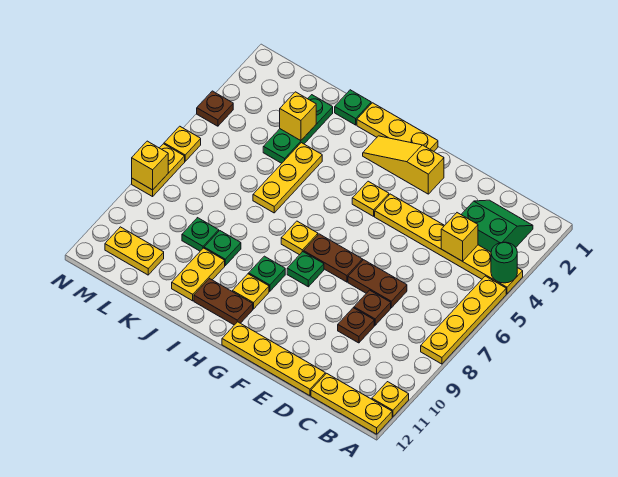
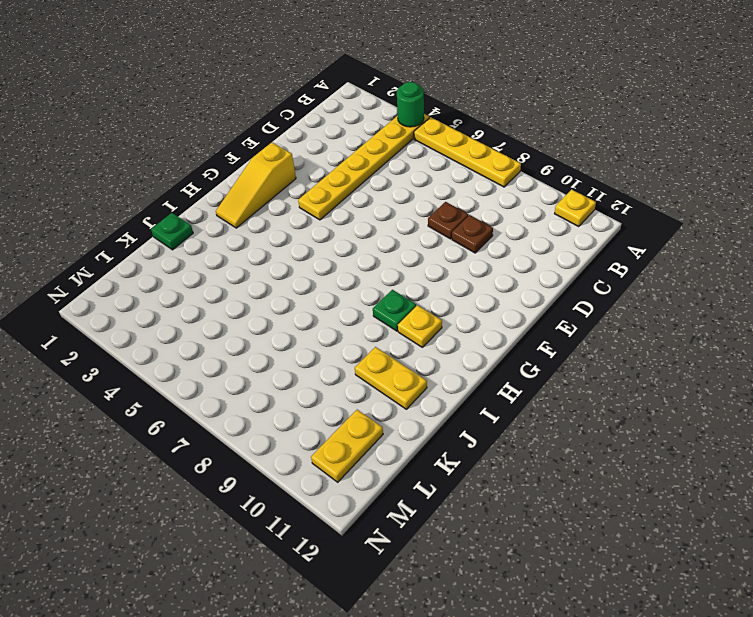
none -> yellow 1x3 plate [311,373,392,434]
none -> green 2x2 slope [461,200,533,252]
none -> brown 1x2 plate [348,260,407,308]
none -> yellow 1x4 plate [222,322,325,396]

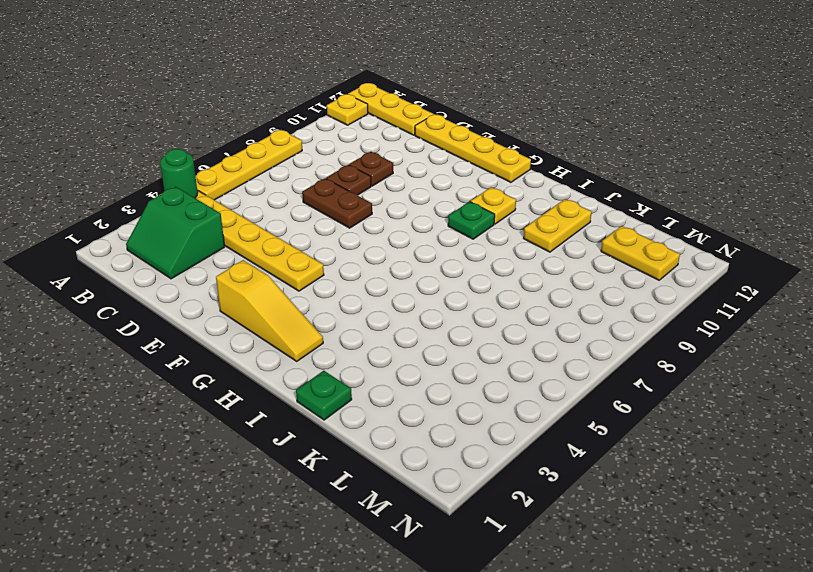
none -> brown 1x2 plate [304,234,363,282]
none -> yellow 1x3 plate [357,103,438,151]
none -> yellow 1x1 plate [352,181,389,216]
none -> green 1x1 plate [287,252,324,287]

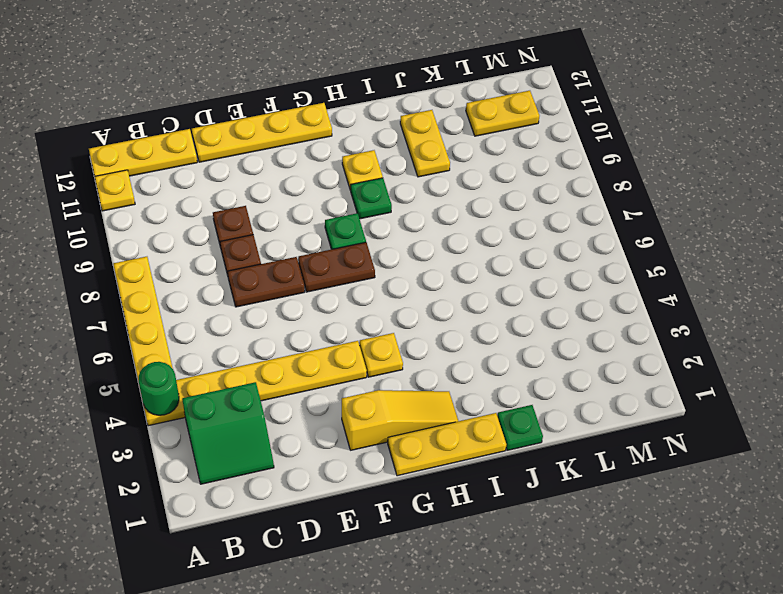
none -> yellow 1x1 plate [281,221,318,255]
none -> brown 1x2 plate [194,279,253,325]
none -> yellow 1x3 plate [253,143,322,213]
none -> green 1x1 plate [204,231,241,265]

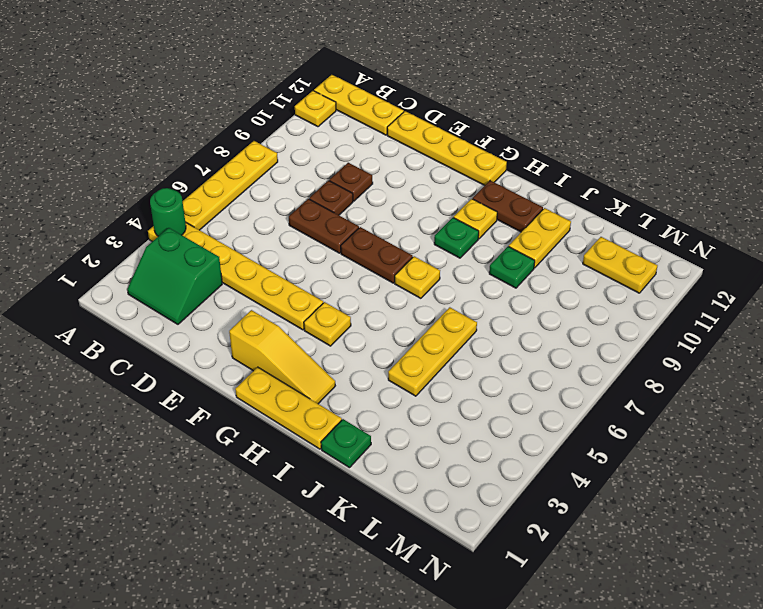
none -> green 1x1 plate [287,252,324,287]
none -> green 1x3 plate [263,95,333,163]
none -> green 1x1 plate [182,218,219,251]
none -> brown 1x1 plate [197,91,233,126]

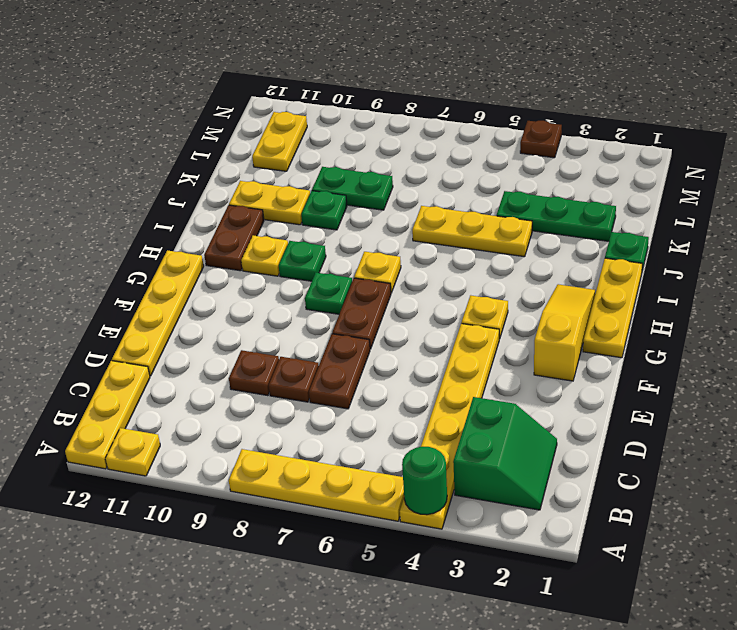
green 1x2 plate [312,167,393,210] -> green 1x1 plate [182,218,219,251]
none -> yellow 1x1 plate [164,126,201,161]
none -> yellow 1x2 plate [132,144,185,197]
none -> yellow 1x1 brick [441,213,478,261]
none -> yellow 1x1 brick [280,92,316,141]

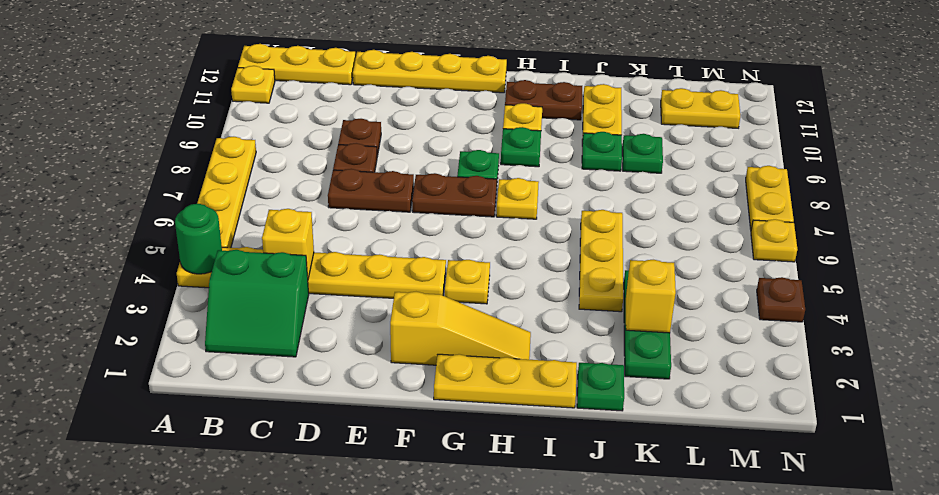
none -> yellow 1x1 brick [132,141,168,190]

